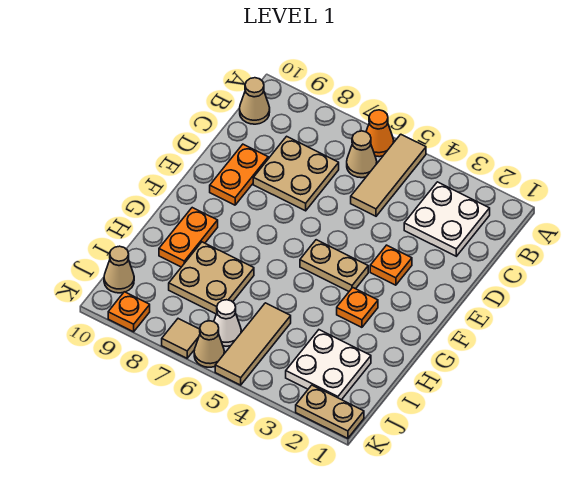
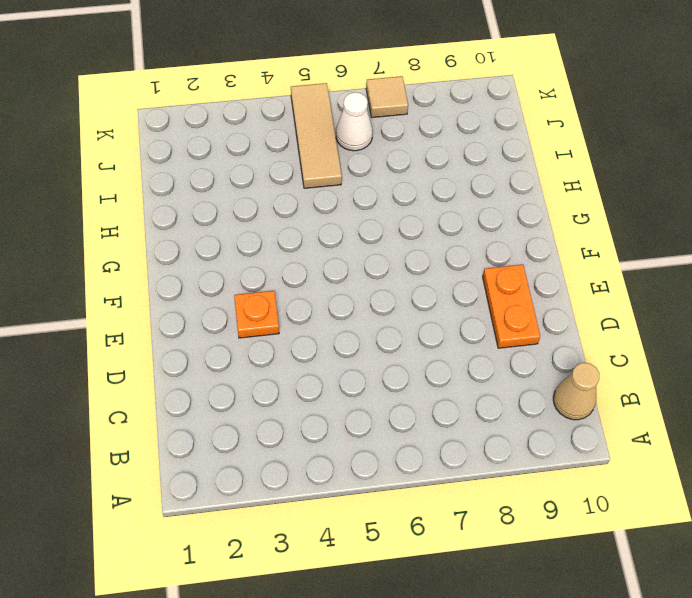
none -> tan 1x3 tile [351,134,426,216]
none -> orange 1x1 cone [366,110,394,157]
none -> white 2x2 plate [404,182,490,256]

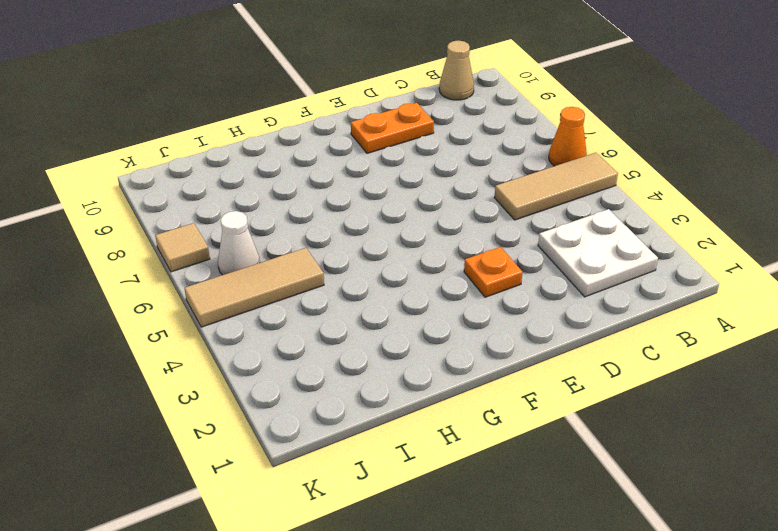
none -> tan 1x1 cone [347,131,377,178]
none -> tan 2x2 plate [253,136,339,211]
none -> tan 1x2 plate [300,240,368,291]

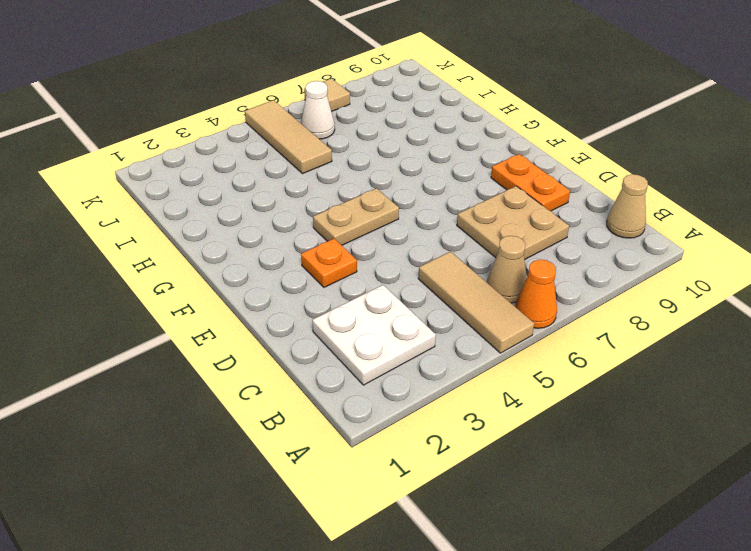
none -> orange 1x1 plate [337,288,378,327]
none -> orange 1x2 plate [159,208,218,267]
none -> tan 2x2 plate [169,242,254,314]

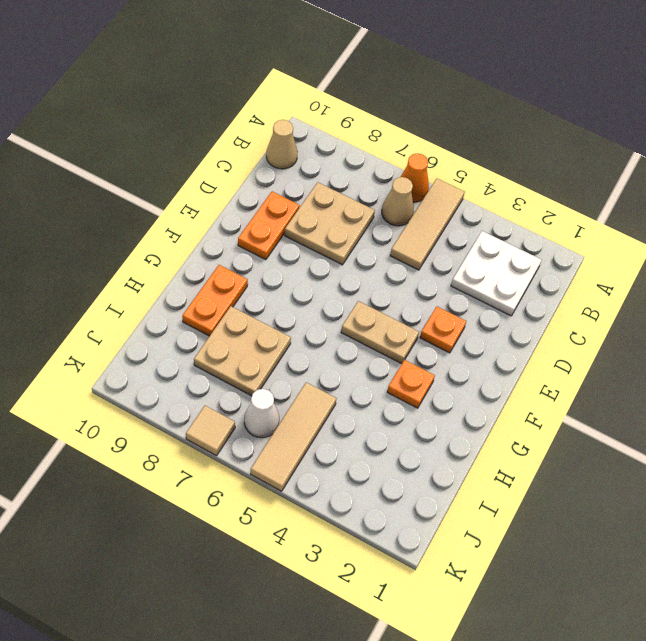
none -> white 2x2 plate [286,330,371,400]
none -> tan 1x1 cone [104,246,134,293]
none -> tan 1x2 plate [296,385,364,438]

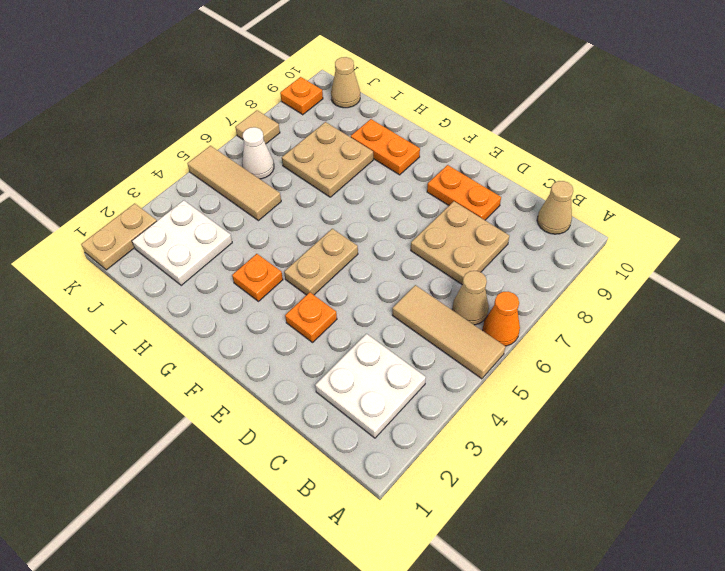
none -> tan 1x1 cone [194,321,224,367]

